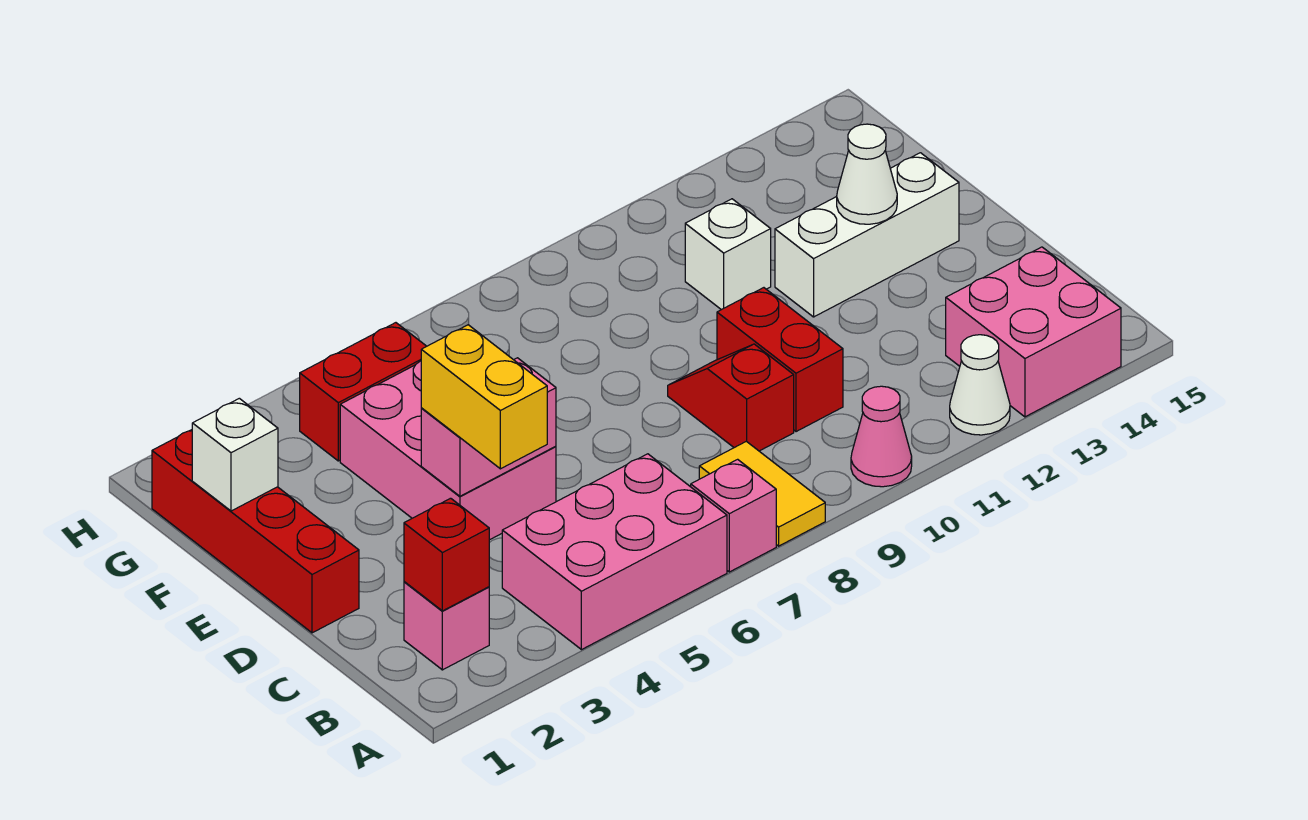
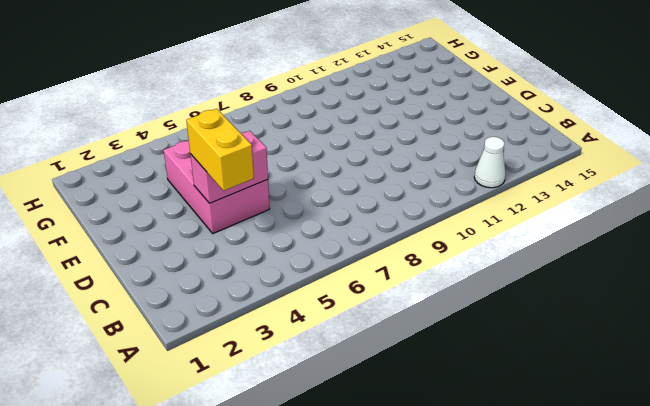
none -> pink 2x3 brick [502,454,727,650]
none -> pink 1x1 brick [691,459,776,572]
none -> yellow 1x2 tile [699,441,825,546]

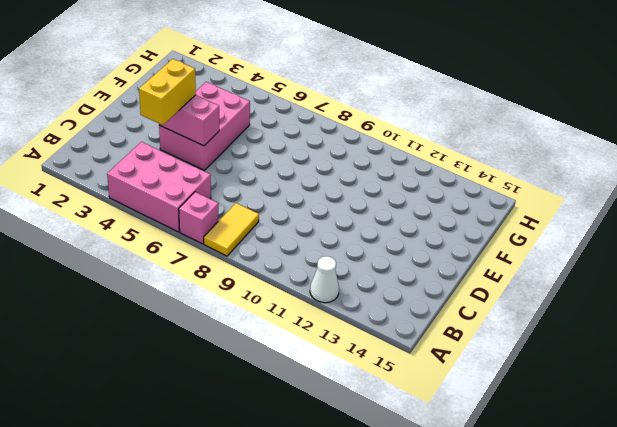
none -> pink 1x1 cone [851,386,912,487]
none -> pink 2x2 brick [946,247,1121,417]
none -> pink 1x1 brick [404,582,489,670]

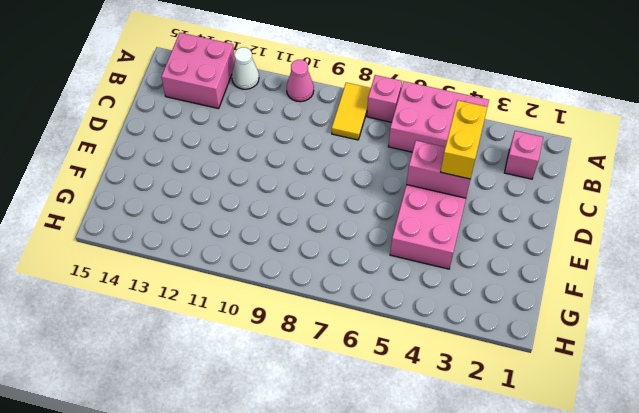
none -> red 1x2 slope [668,344,794,451]
none -> red 1x2 brick [717,288,843,432]
none -> red 1x4 brick [152,430,359,633]

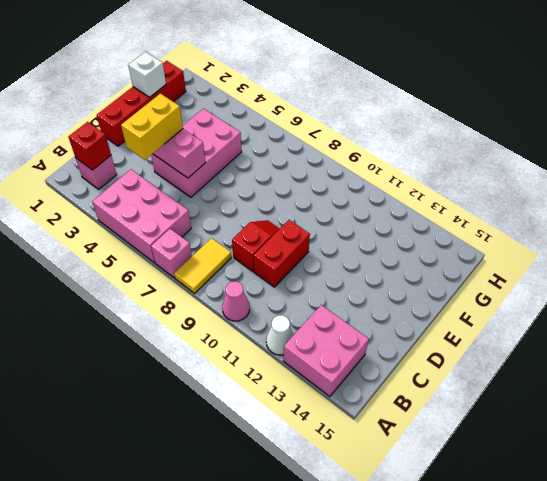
none -> white 1x3 brick [775,153,959,317]
none -> white 1x1 brick [685,199,771,310]
none -> red 1x2 brick [300,323,427,461]

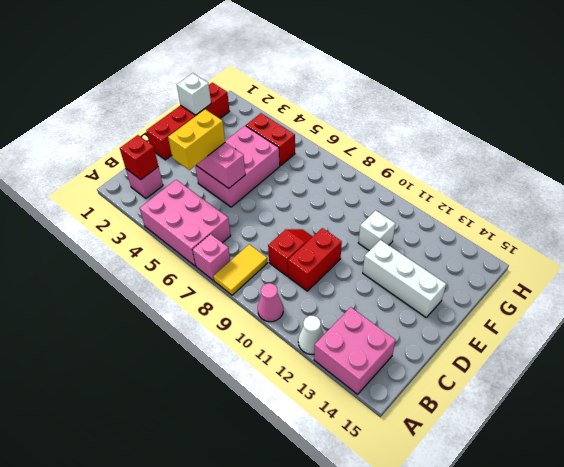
none -> white 1x1 cone [837,124,897,224]

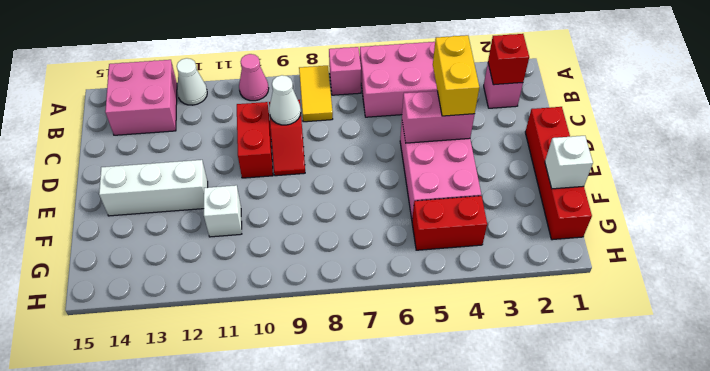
white 1x1 cone [269,75,301,125] -> white 1x1 cone moved to [837,124,897,224]

